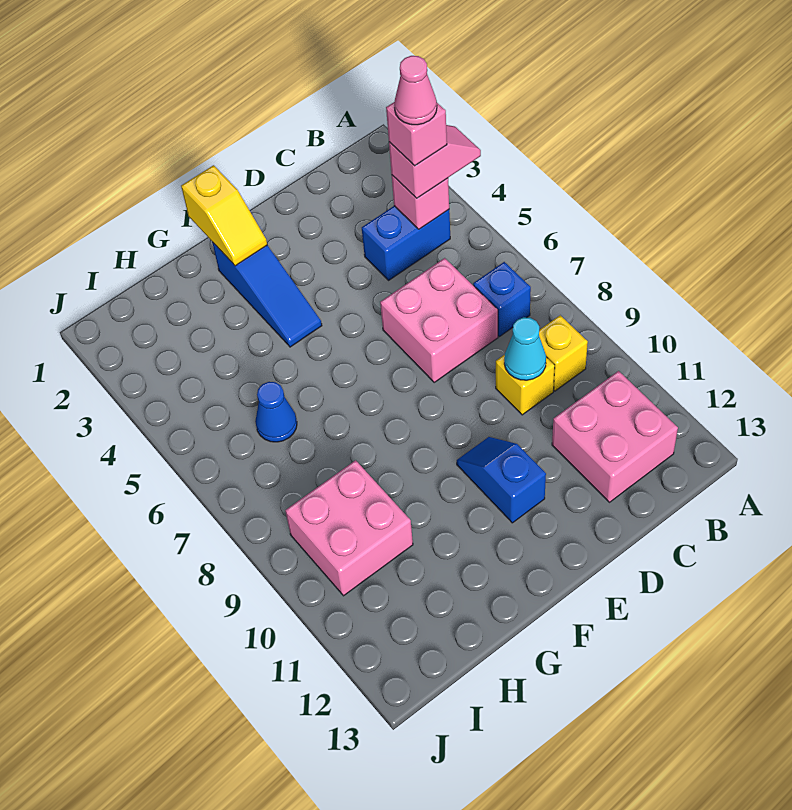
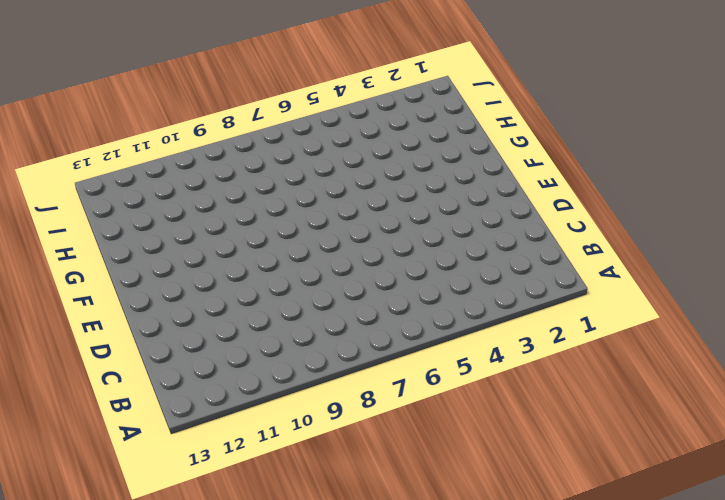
none -> blue 1x2 brick [362,206,450,280]
none -> blue 1x1 brick [473,262,531,337]
none -> yellow 1x1 brick [539,315,588,391]

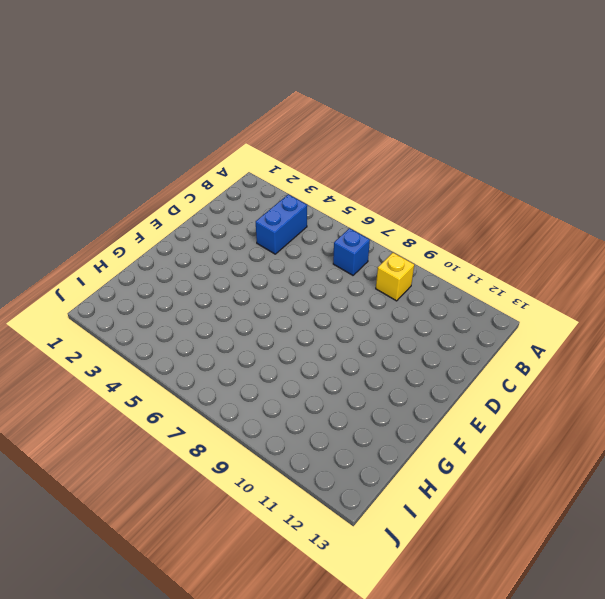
none -> pink 2x2 brick [552,371,678,502]
none -> pink 2x2 brick [380,258,498,382]
none -> yellow 1x1 brick [496,355,555,415]

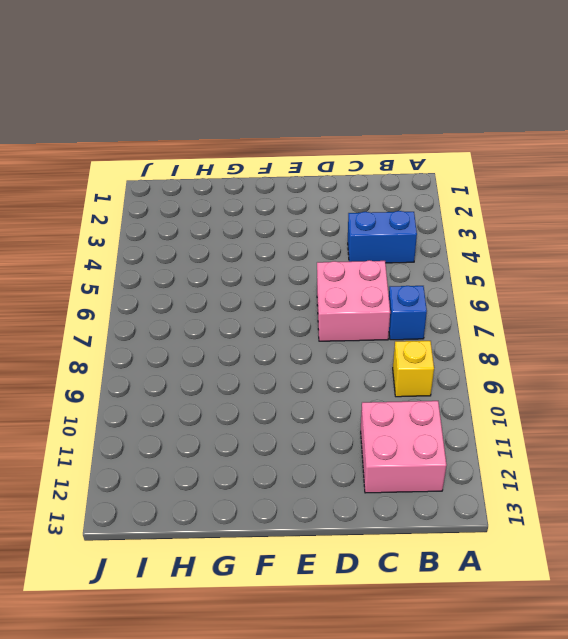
none -> yellow 1x1 brick [496,355,555,415]
none -> blue 1x2 slope [457,437,546,523]
none -> blue 1x3 slope [212,242,322,347]

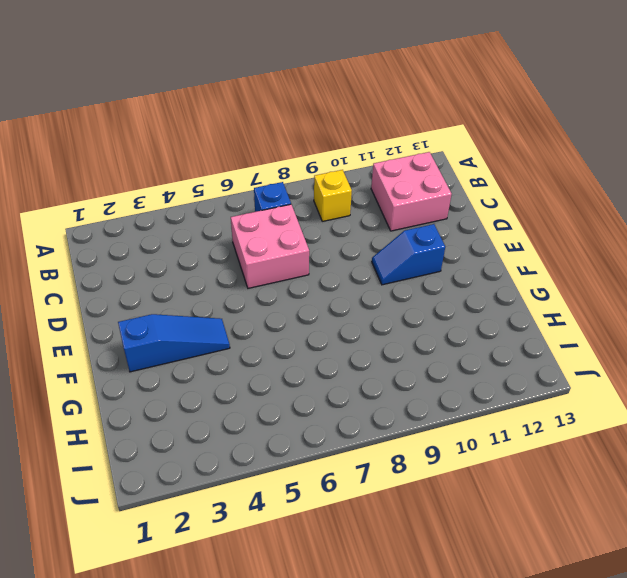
none -> blue 1x2 brick [362,206,450,280]
none -> yellow 1x1 brick [496,355,555,415]
none -> blue 1x1 cone [255,382,297,442]

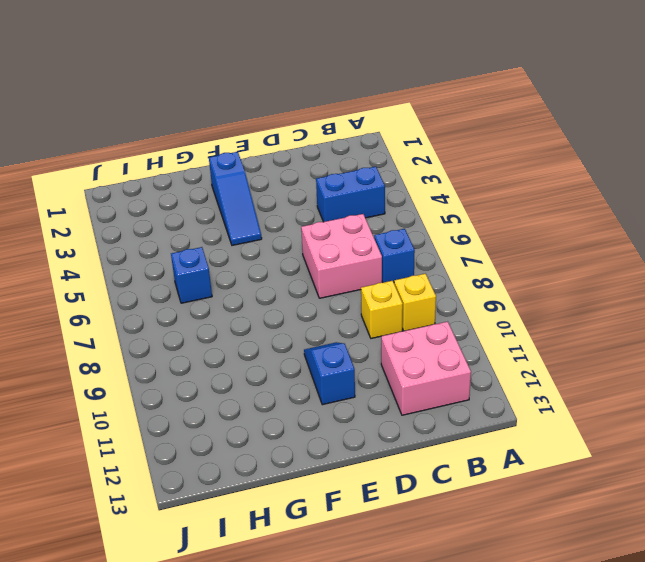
blue 1x1 brick [171,247,212,303] -> blue 1x1 cone [255,382,297,442]
none -> pink 2x2 brick [285,460,413,596]
none -> pink 1x1 brick [392,175,449,229]
none -> cyan 1x1 cone [504,317,546,380]

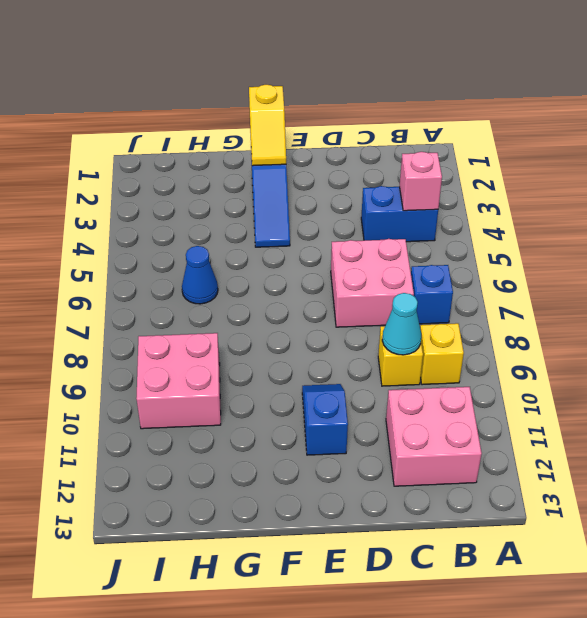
none -> pink 1x2 slope [389,125,481,198]
none -> pink 1x1 brick [386,102,447,166]
none -> pink 1x1 cone [394,56,437,125]

